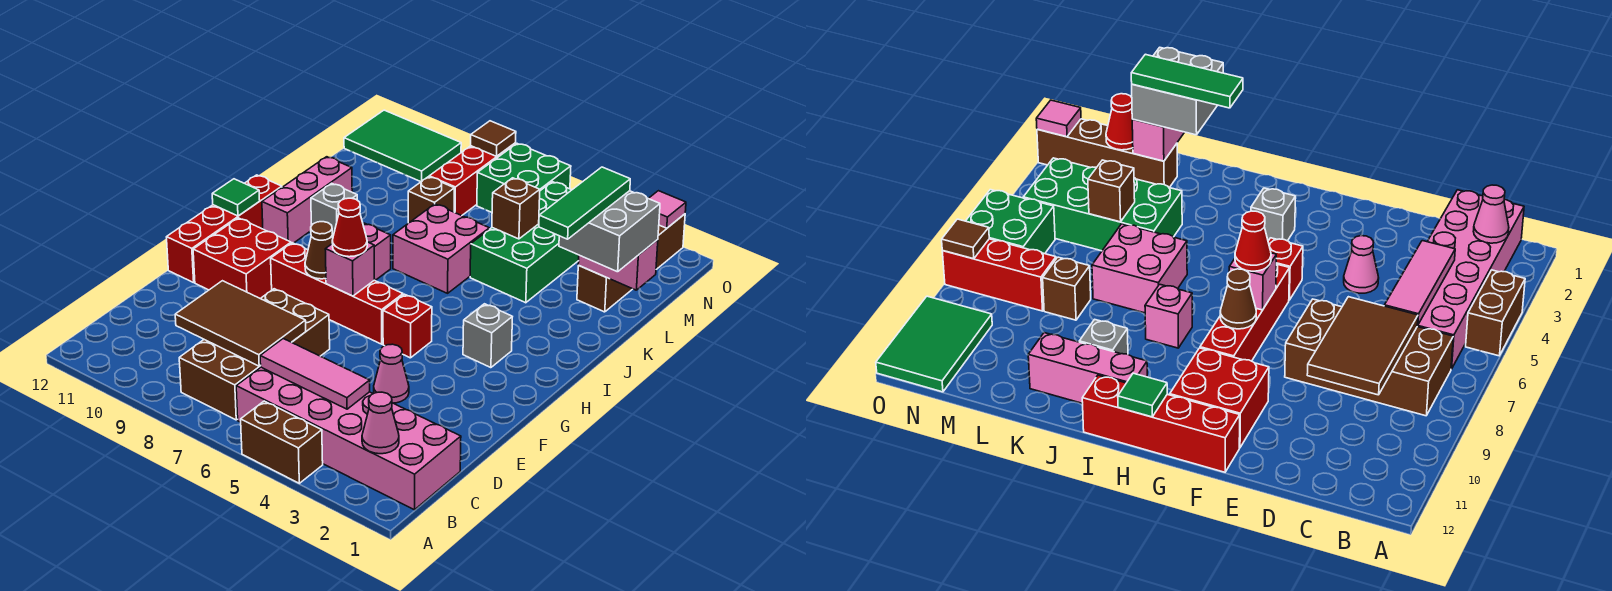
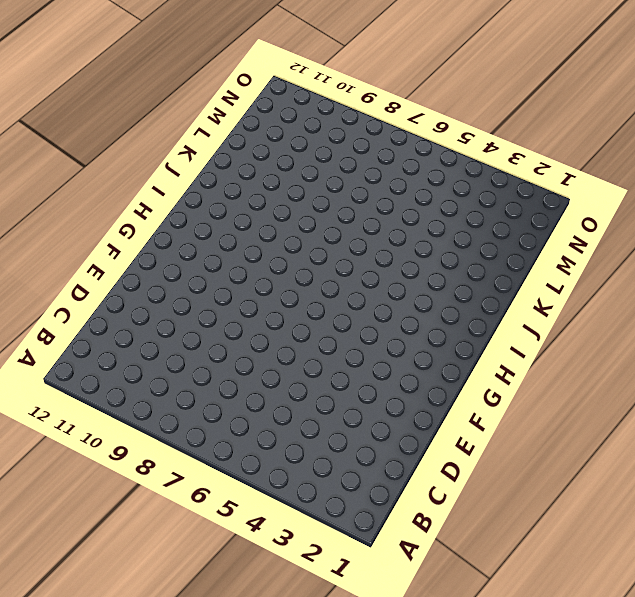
none -> brown 1x2 brick [241,401,323,483]
none -> pink 2x6 brick [236,367,461,510]
none -> brown 2x4 brick [179,289,330,420]
none -> pink 1x1 cone [374,344,409,403]

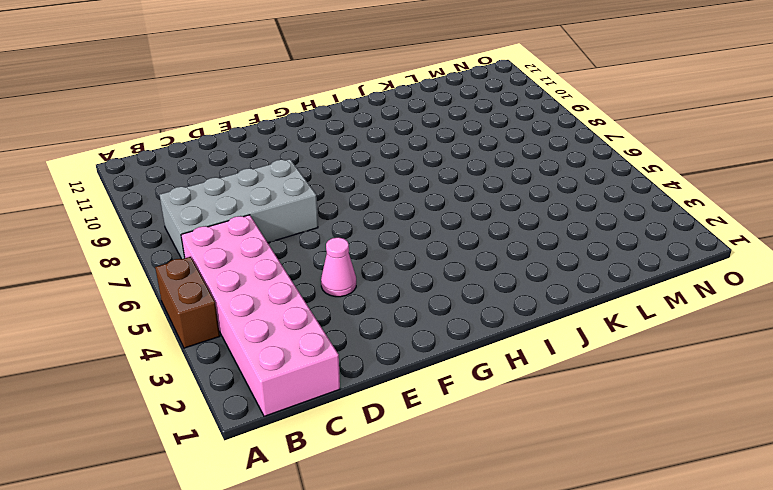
grey 2x4 brick [160,159,318,259] -> brown 2x4 brick [179,289,330,420]
none -> red 2x2 brick [193,218,291,299]
none -> red 1x4 brick [167,175,282,283]
none -> red 1x1 brick [383,294,432,358]
none -> red 1x4 brick [271,243,403,344]

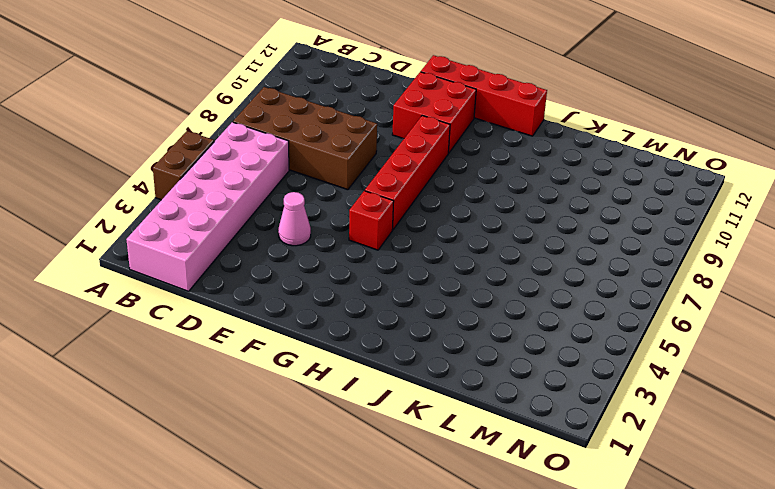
none -> grey 1x1 brick [463,304,512,368]
none -> pink 1x1 brick [363,223,391,280]
none -> pink 1x3 brick [262,157,352,243]
none -> pink 2x2 brick [393,204,489,293]

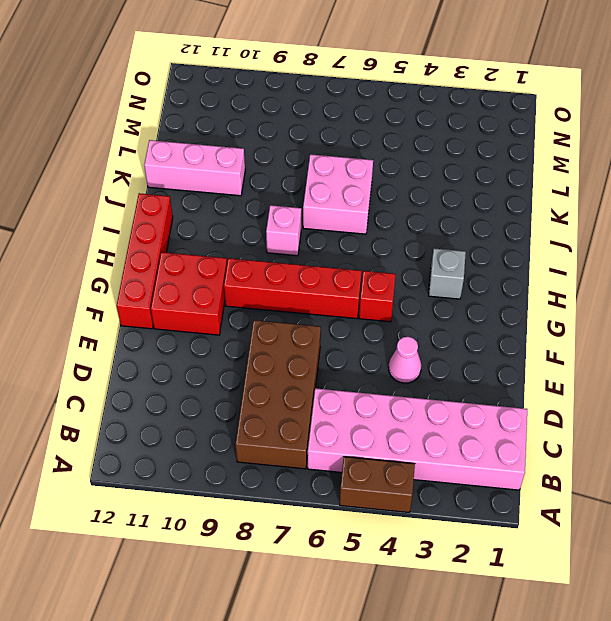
pink 1x3 brick [144,140,245,196] -> pink 1x3 brick turned to [262,157,352,243]
none -> grey 1x1 brick [311,183,357,238]
none -> green 2x4 brick [470,182,579,303]
none -> brown 1x4 brick [577,214,685,312]
none -> brown 1x1 brick [408,177,454,223]

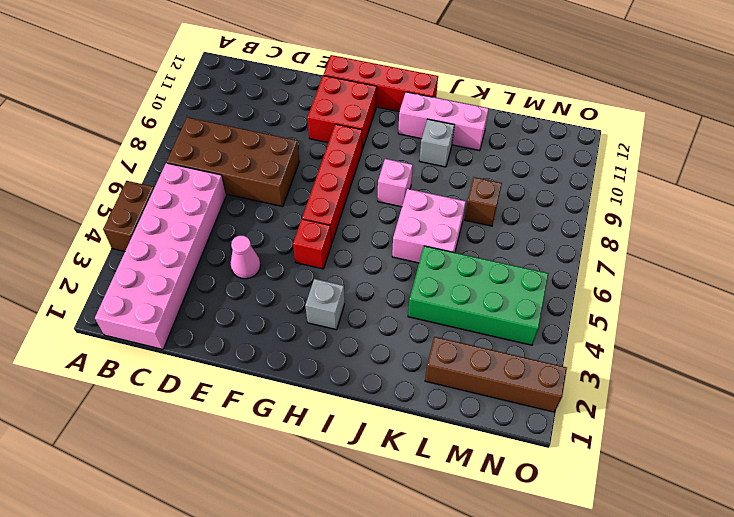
none -> red 1x3 brick [429,143,516,216]
none -> green 2x2 brick [477,144,571,212]
none -> green 2x3 tile [344,110,461,182]
none -> pink 1x1 cone [362,392,399,454]

